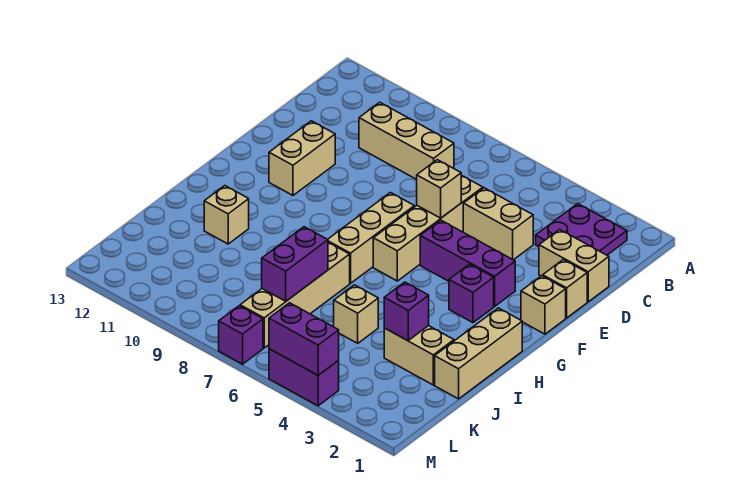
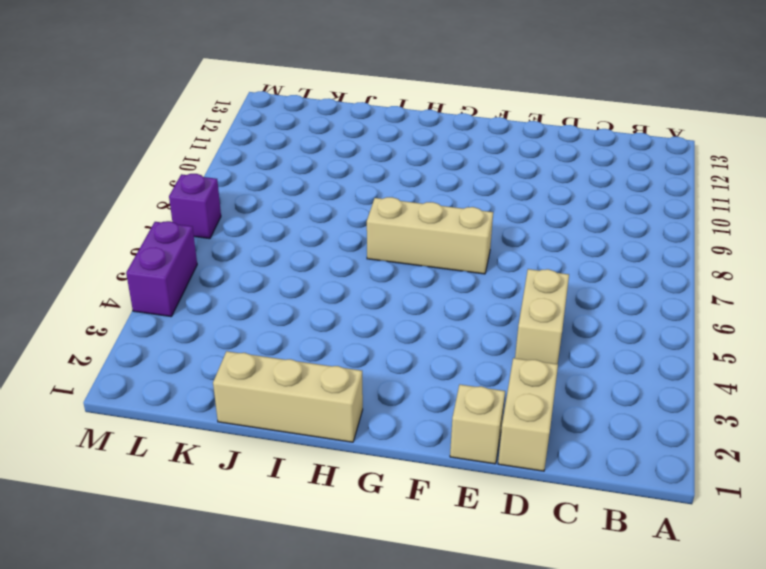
none -> purple 2x2 plate [536,204,627,255]
none -> tan 1x3 brick [359,102,454,179]
none -> tan 1x4 brick [373,175,483,281]

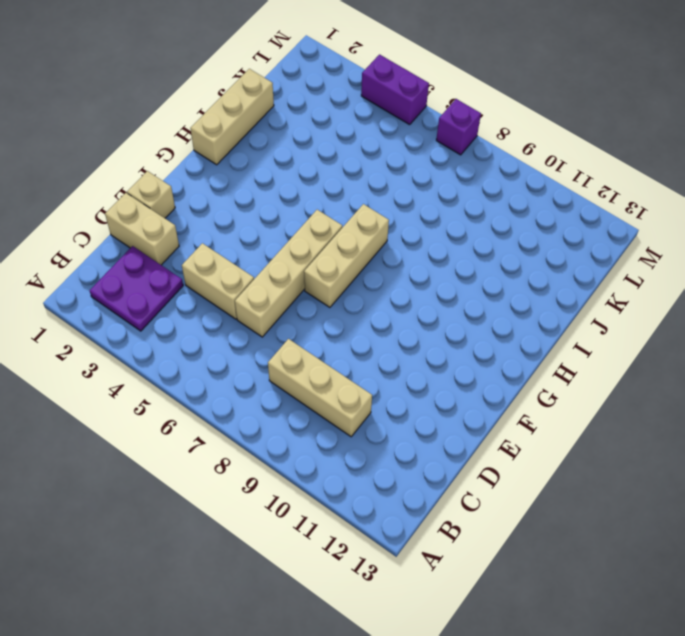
none -> tan 1x2 brick [269,121,335,195]
none -> tan 1x1 brick [521,276,566,334]
none -> purple 1x3 brick [420,220,515,306]

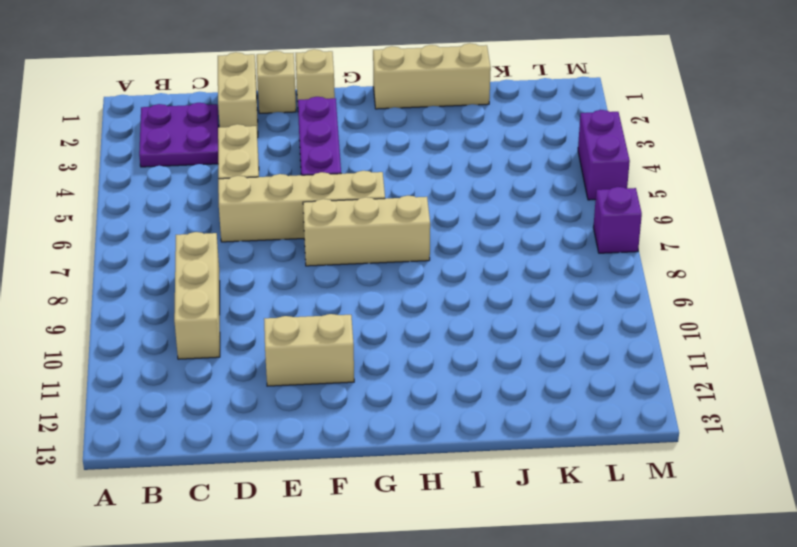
none -> purple 1x1 brick [449,264,494,323]
none -> tan 1x4 brick [240,242,350,348]
none -> tan 1x1 brick [204,186,249,244]

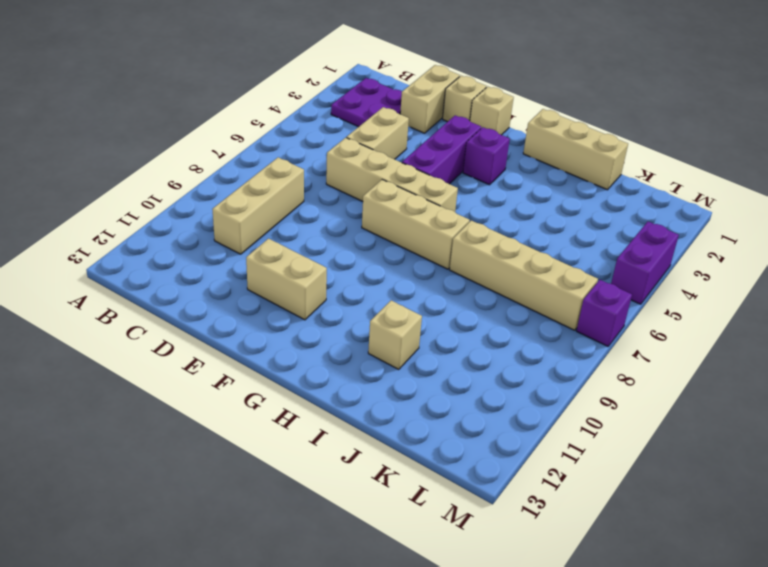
none -> tan 1x2 brick [384,326,454,385]
none -> tan 1x1 brick [334,285,378,343]
none -> tan 1x1 brick [417,160,461,218]

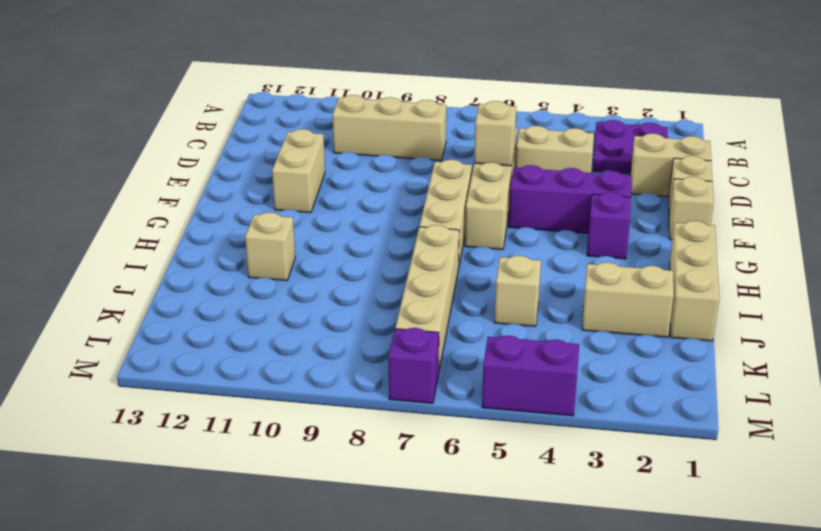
none -> purple 1x1 brick [384,282,429,341]
none -> purple 1x2 brick [262,227,328,301]
none -> purple 1x2 brick [269,303,339,375]

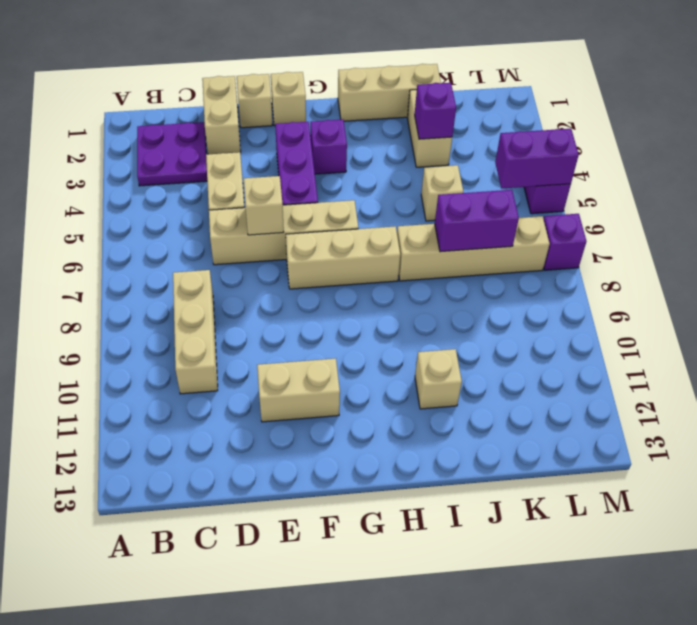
purple 1x2 brick [495,129,579,189] -> purple 1x2 brick turned to [269,303,339,375]

